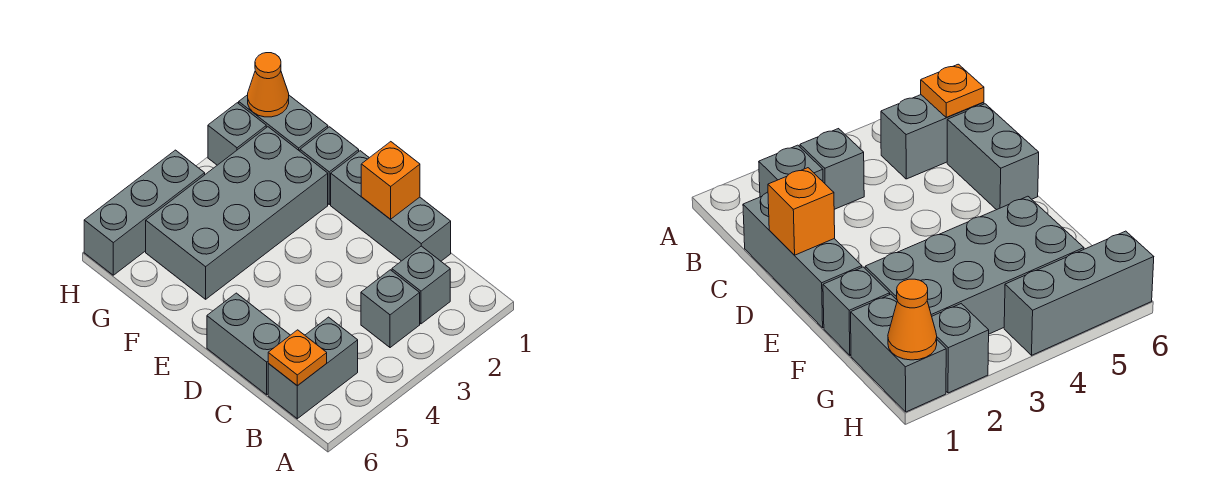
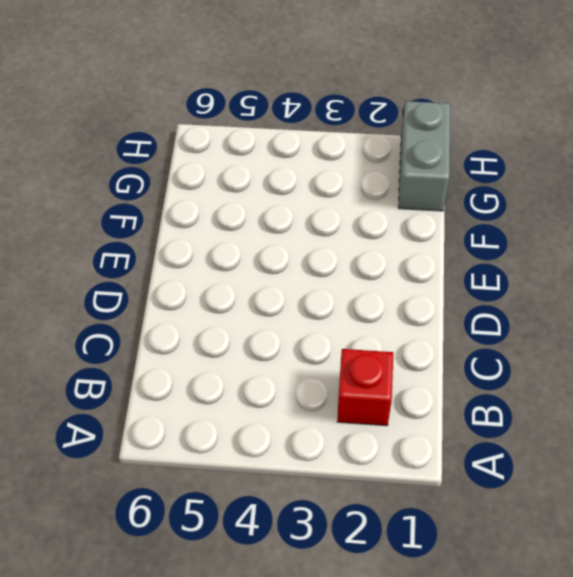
red 1x1 brick [337,349,393,426] -> grey 1x1 brick [392,246,450,324]
none -> grey 1x1 brick [361,270,420,348]
none -> grey 1x2 brick [268,317,358,419]
none -> grey 1x3 brick [331,151,451,261]

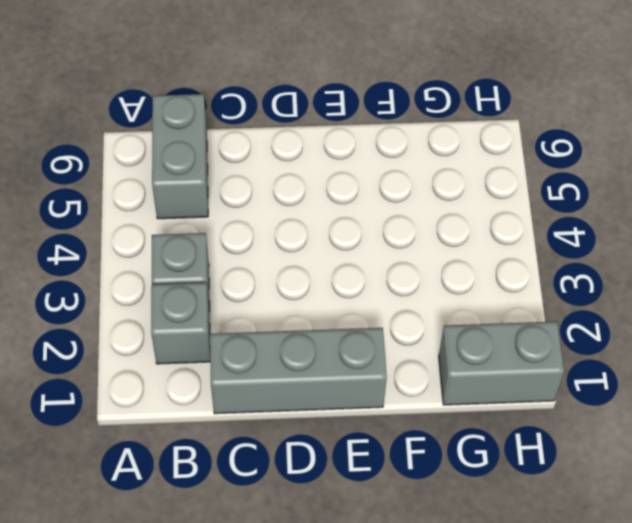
none -> grey 1x2 brick [207,293,290,395]
none -> grey 1x1 brick [300,127,359,204]
none -> grey 2x4 brick [146,127,328,299]

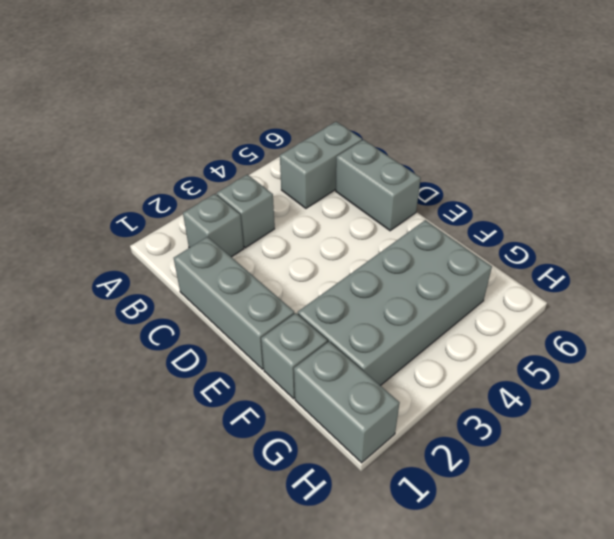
none -> grey 1x1 brick [208,103,266,165]
none -> grey 1x3 brick [84,150,205,275]
none -> orange 1x1 plate [268,330,327,386]

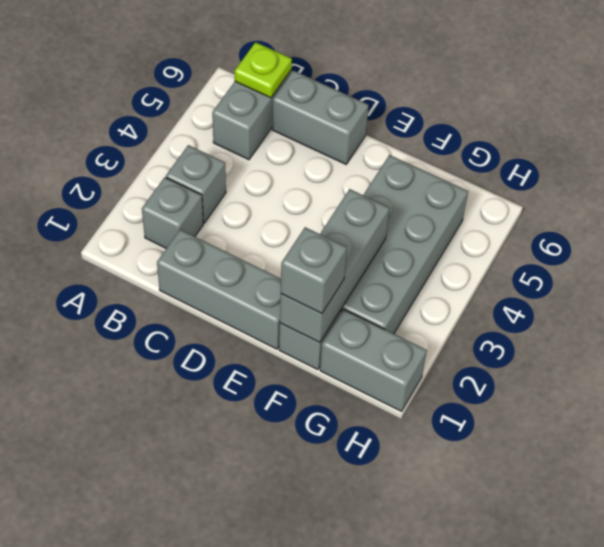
lime 1x1 plate [235,42,292,98] -> orange 1x1 plate [268,330,327,386]
grey 1x3 brick [280,189,390,343] -> grey 1x3 brick moved to [84,150,205,275]
grey 1x1 brick [281,227,347,314] -> grey 1x1 brick moved to [208,103,266,165]
none -> orange 1x1 brick [361,142,420,219]
none -> orange 1x1 cone [248,53,289,117]

